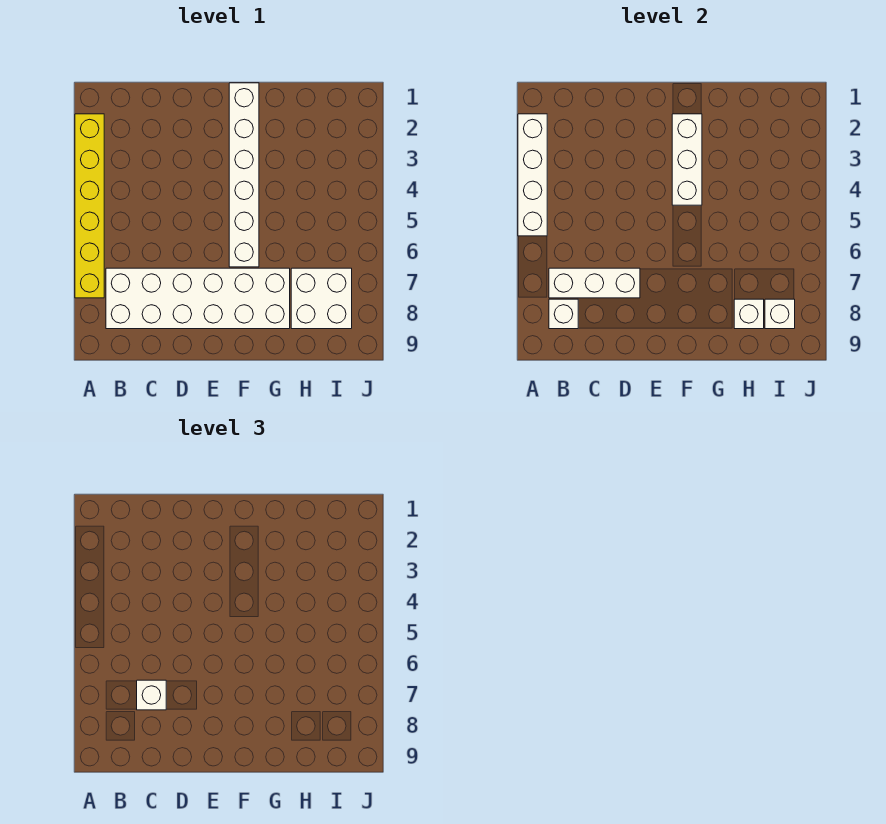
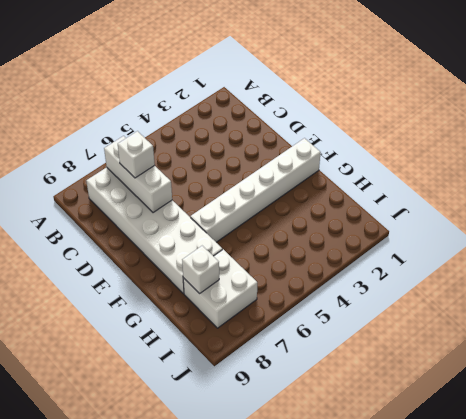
none -> yellow 1x6 brick [75,114,104,298]
none -> white 1x4 brick [518,114,547,236]

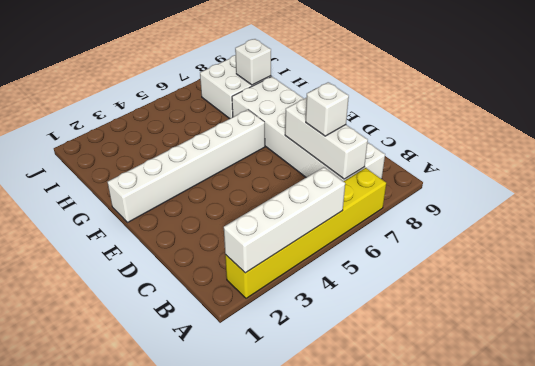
none -> white 1x1 brick [549,299,578,329]
none -> white 1x3 brick [672,114,702,205]

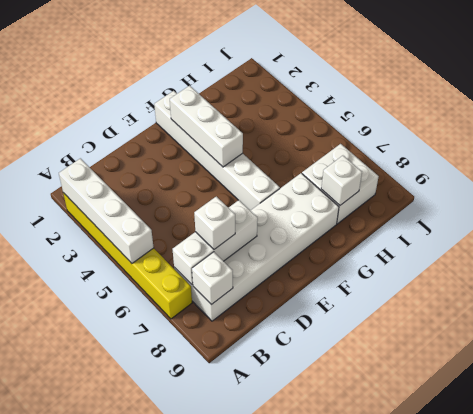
none -> white 1x1 brick [765,299,795,329]

